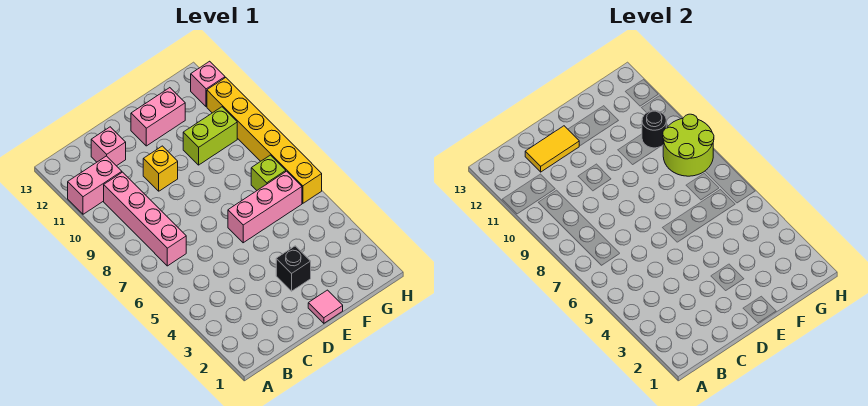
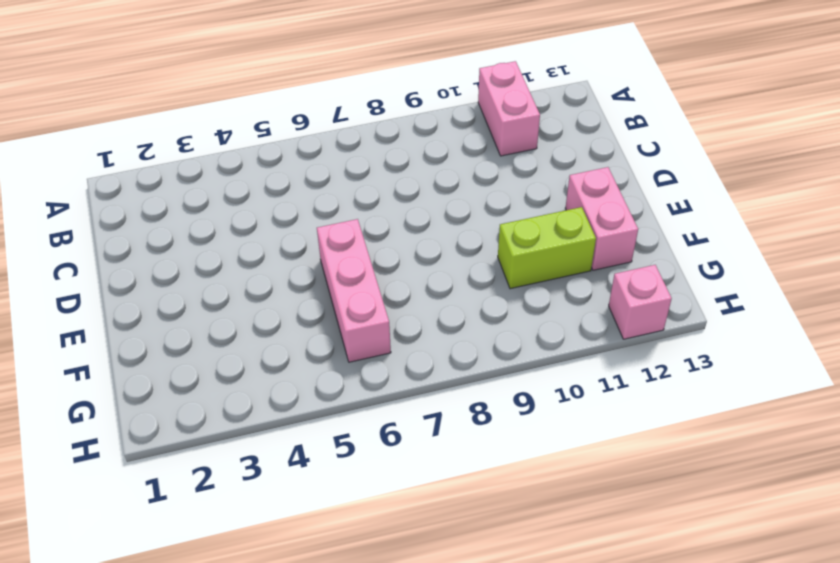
lime 1x2 brick [498,207,596,289] -> lime 1x2 brick turned to [183,107,237,165]
none -> pink 1x4 brick [104,172,186,266]
none -> pink 1x1 brick [91,127,126,166]
none -> yellow 1x1 brick [143,146,178,191]

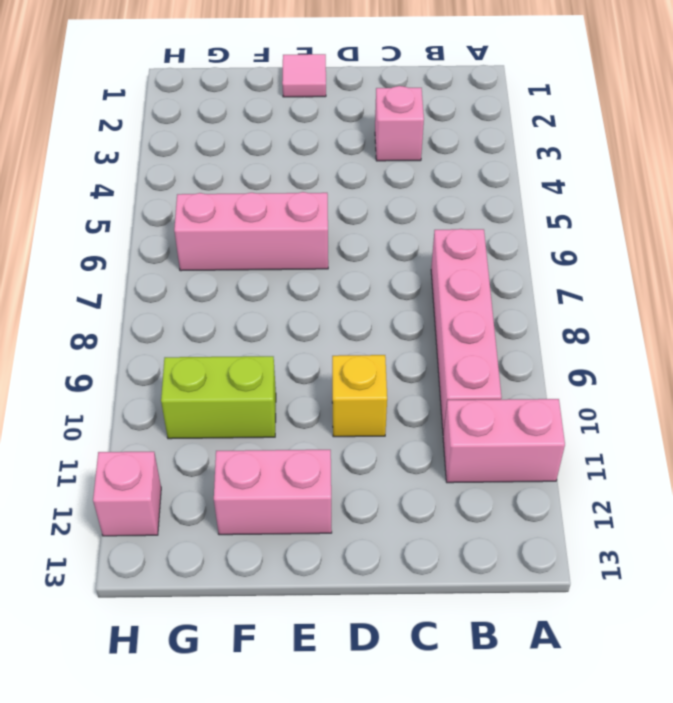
pink 1x1 brick [375,86,424,161] -> pink 1x1 brick moved to [91,127,126,166]
none -> black 1x1 brick [276,246,311,291]
none -> lime 1x1 brick [251,155,286,190]
none -> yellow 1x6 brick [207,78,322,203]

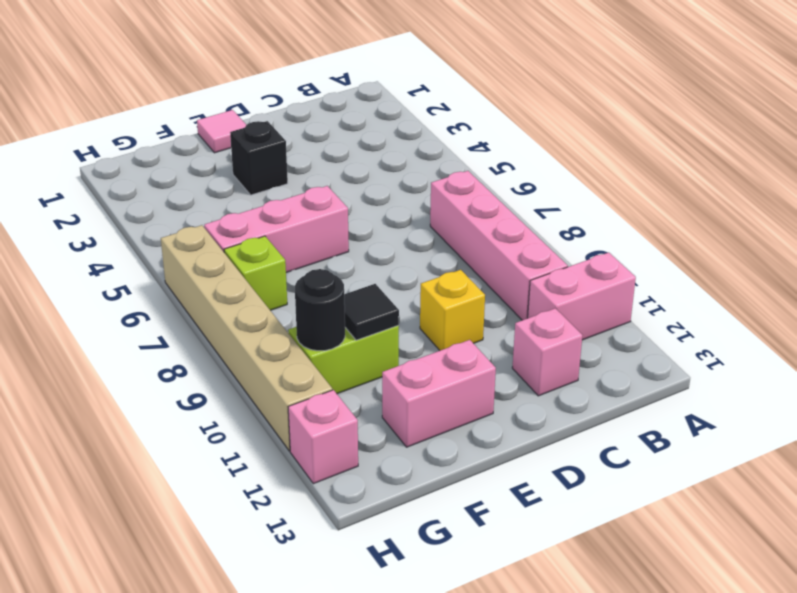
black 1x1 tile [344,284,399,340] -> none
tan 1x6 brick [161,225,332,451] -> yellow 1x6 brick [207,78,322,203]
none -> yellow 1x2 tile [525,126,579,172]
none -> lime 2x2 round brick [663,114,714,176]

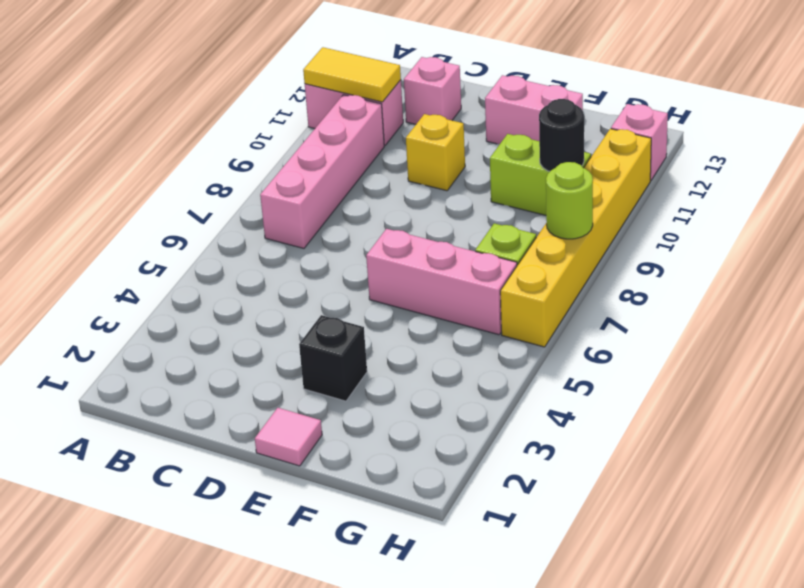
yellow 1x2 tile [303,47,401,102] -> yellow 1x2 tile moved to [525,126,579,172]
lime 1x1 round brick [546,162,593,239] -> lime 2x2 round brick [663,114,714,176]

